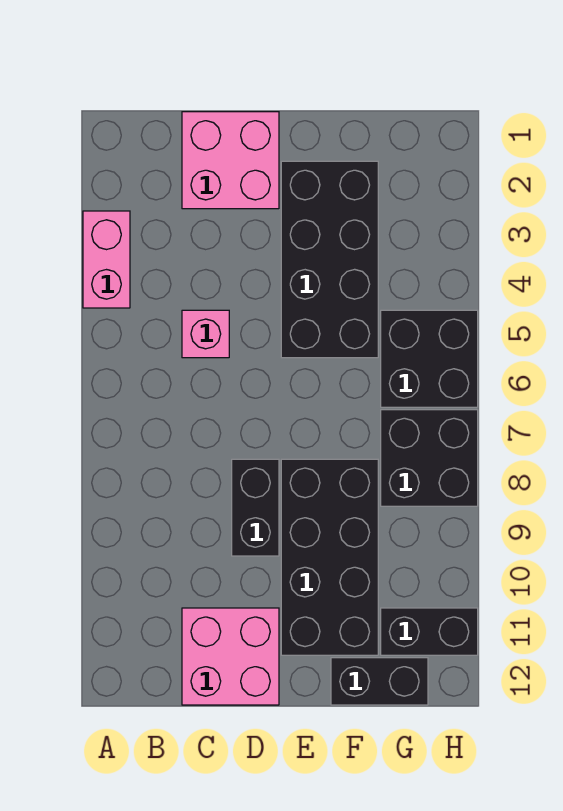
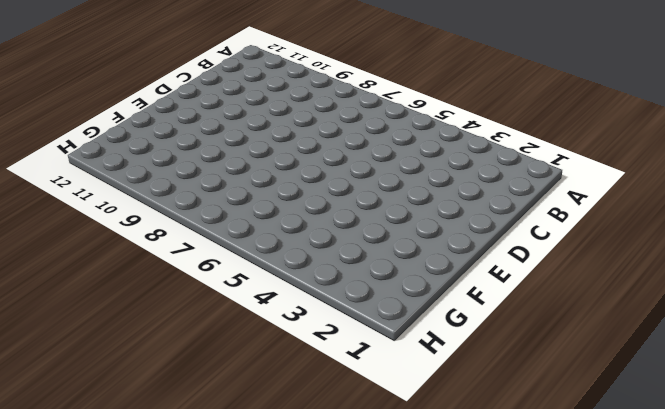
none -> pink 1x2 brick [83,211,130,308]
none -> pink 2x2 brick [182,112,279,209]

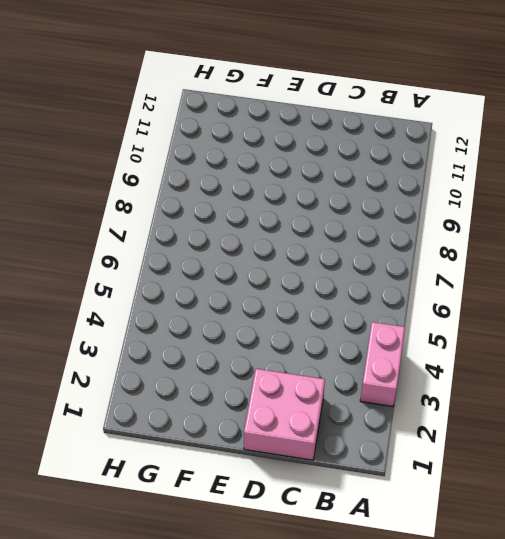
none -> pink 1x1 brick [182,310,229,358]
none -> pink 2x2 brick [182,608,279,705]

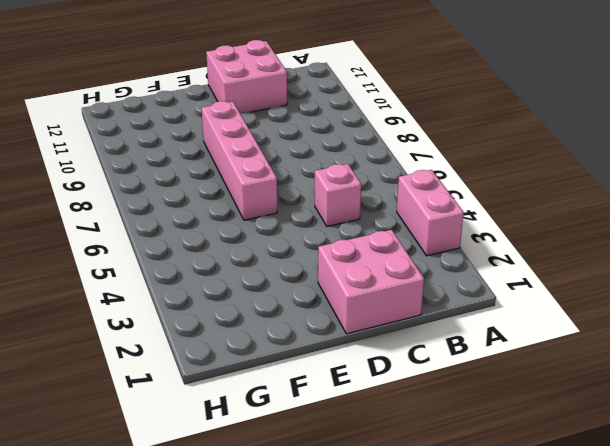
pink 1x4 brick [201,101,277,220] -> black 2x4 brick [281,459,378,655]
none -> black 1x2 brick [232,459,279,556]
none -> black 2x4 brick [281,161,378,358]

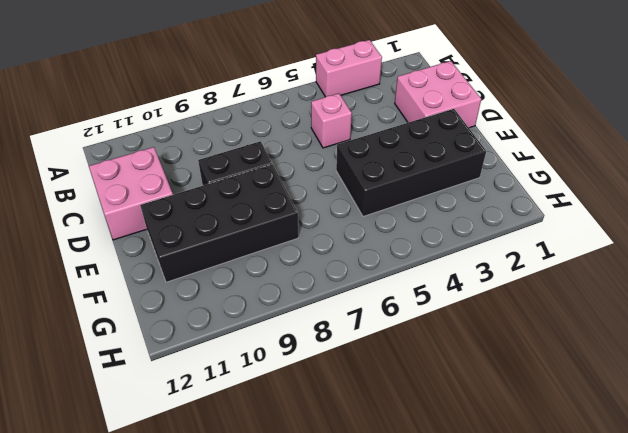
none -> black 1x2 brick [331,658,428,705]
none -> black 2x2 brick [381,310,478,407]

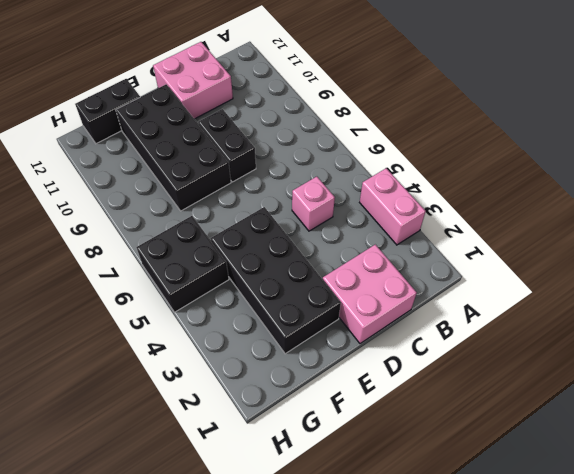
none -> black 2x2 brick [381,410,478,506]
none -> black 1x2 brick [381,608,478,655]

